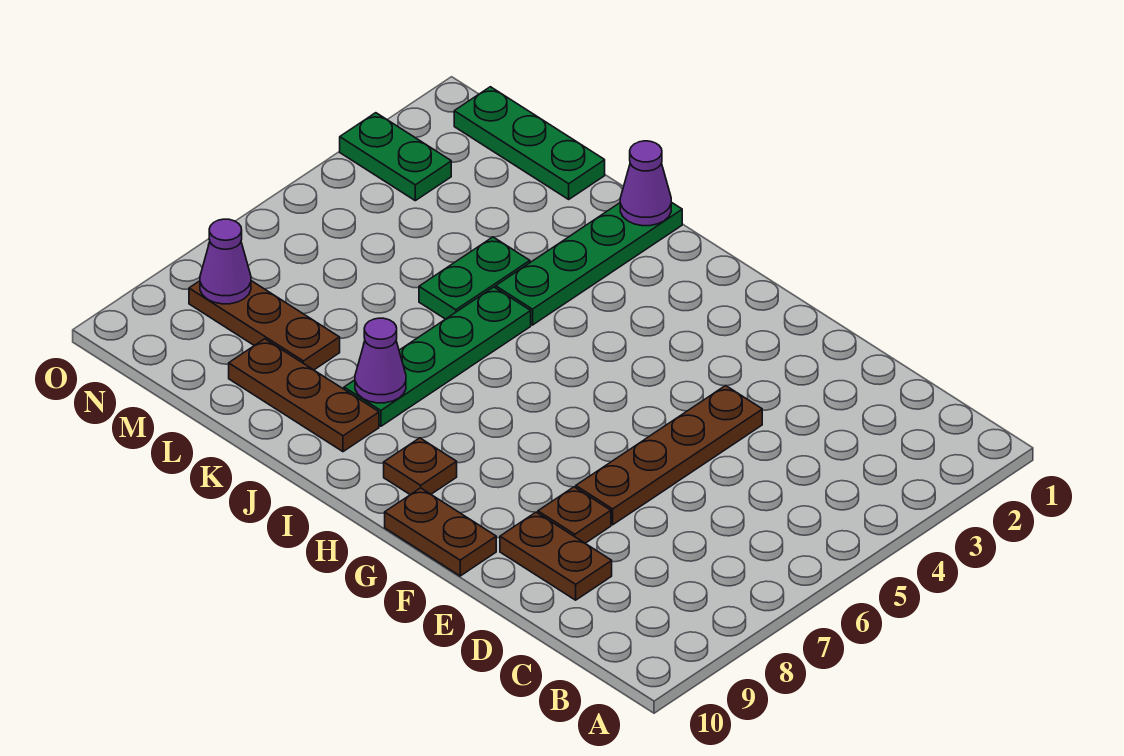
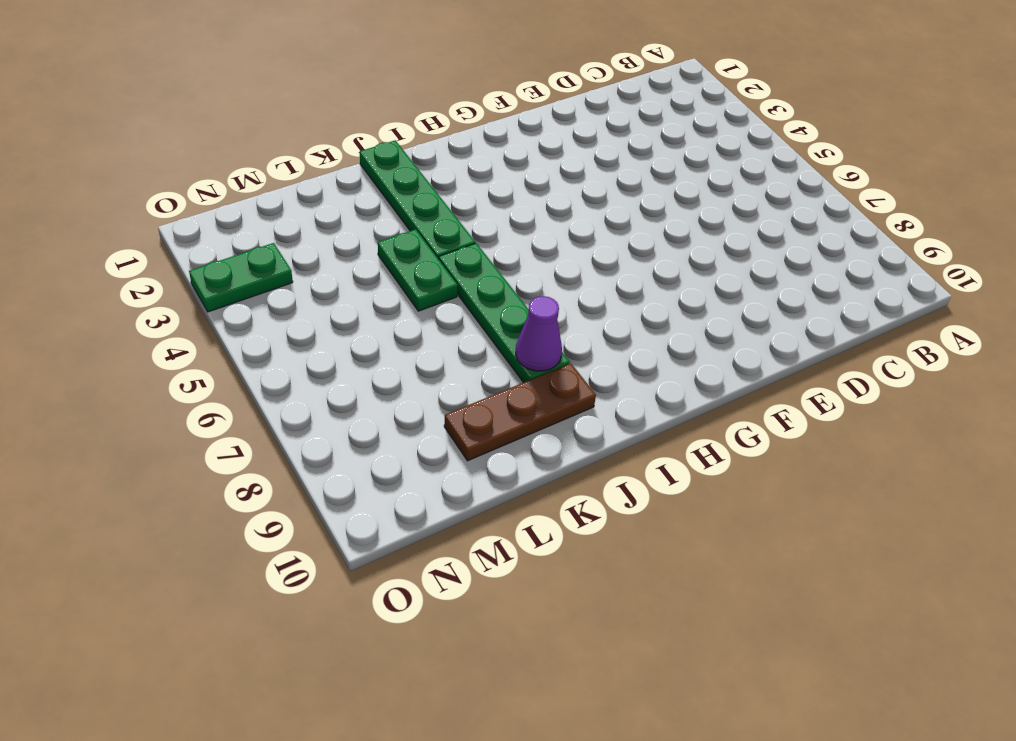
none -> brown 1x2 plate [500,512,612,600]
none -> brown 1x4 plate [576,386,762,525]
none -> brown 1x1 plate [538,487,611,543]

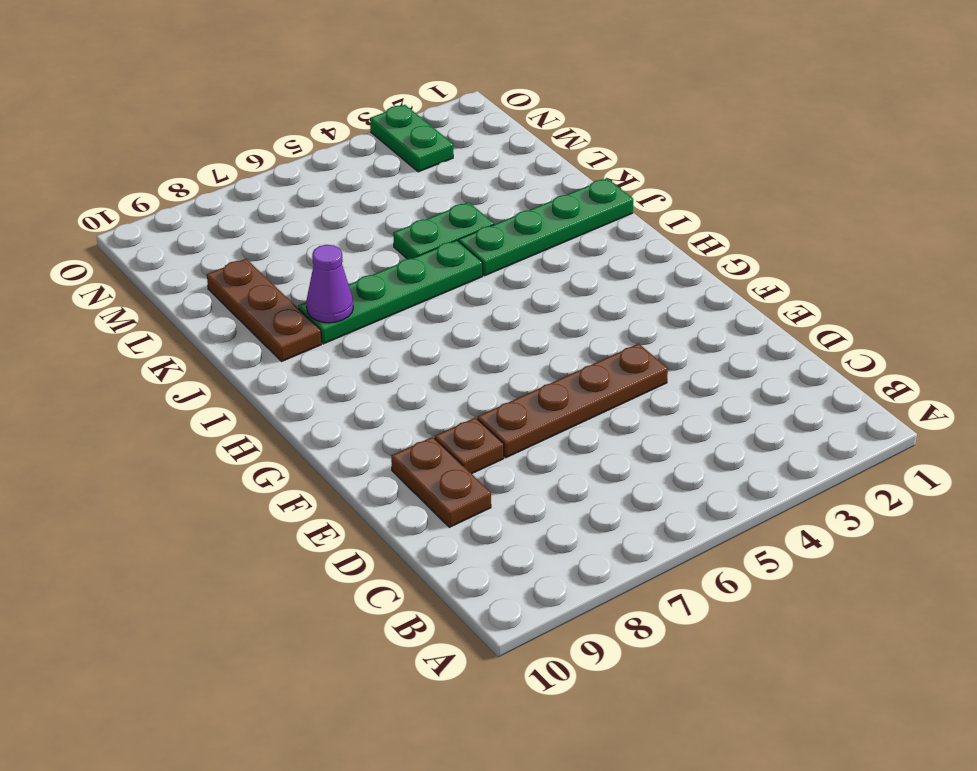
none -> brown 1x2 plate [385,488,496,576]
none -> brown 1x1 plate [384,438,457,495]
none -> green 1x3 plate [454,87,605,199]

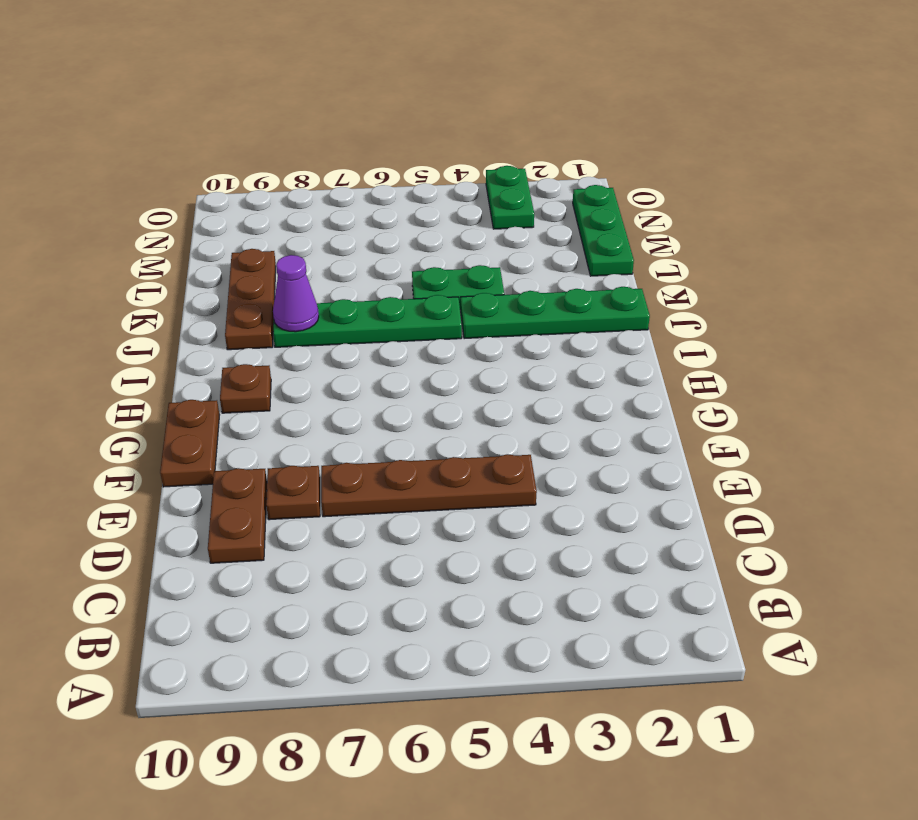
none -> brown 1x3 plate [189,281,340,370]
none -> purple 1x1 cone [620,141,671,226]
none -> purple 1x1 cone [200,219,251,304]

